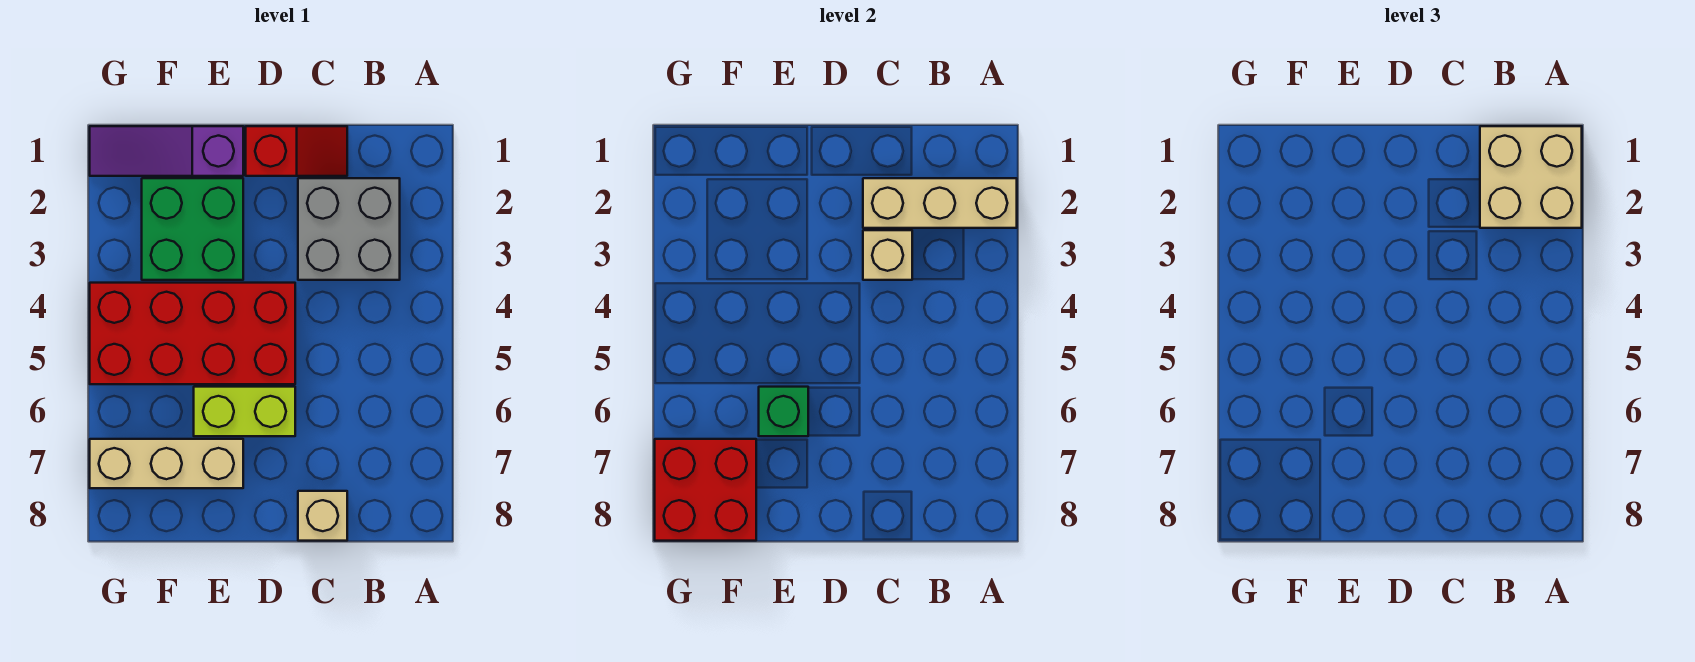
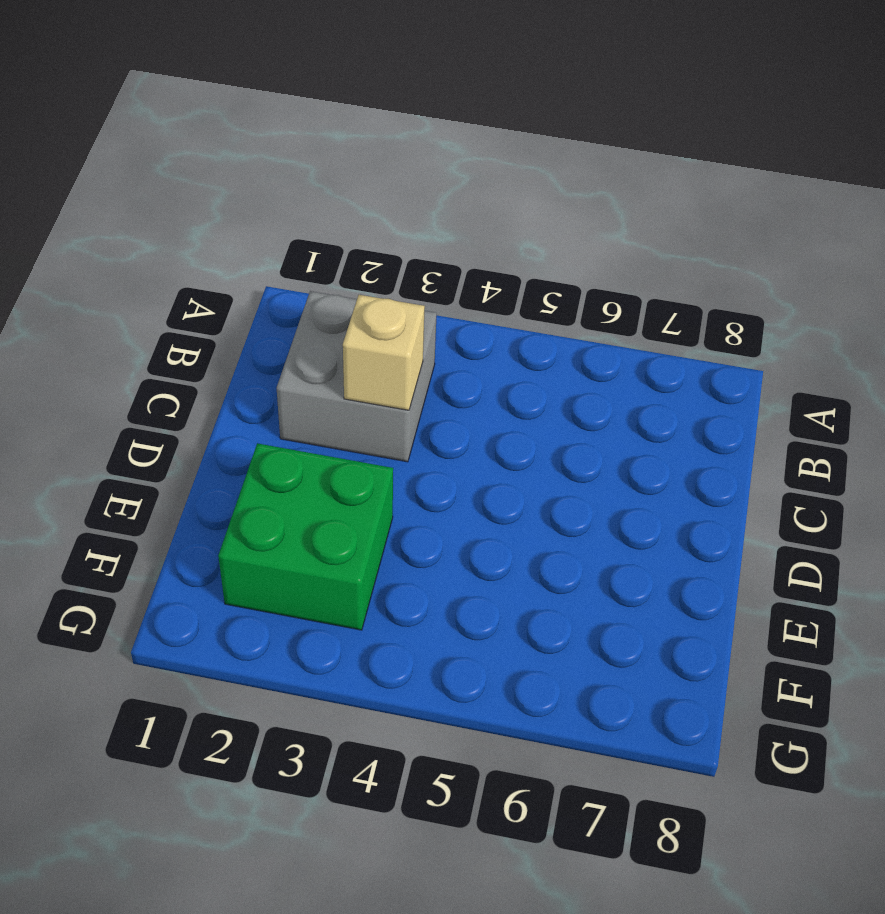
none -> red 1x2 slope [246,126,347,176]
none -> tan 1x1 brick [298,491,347,541]
none -> red 2x4 brick [90,283,295,384]

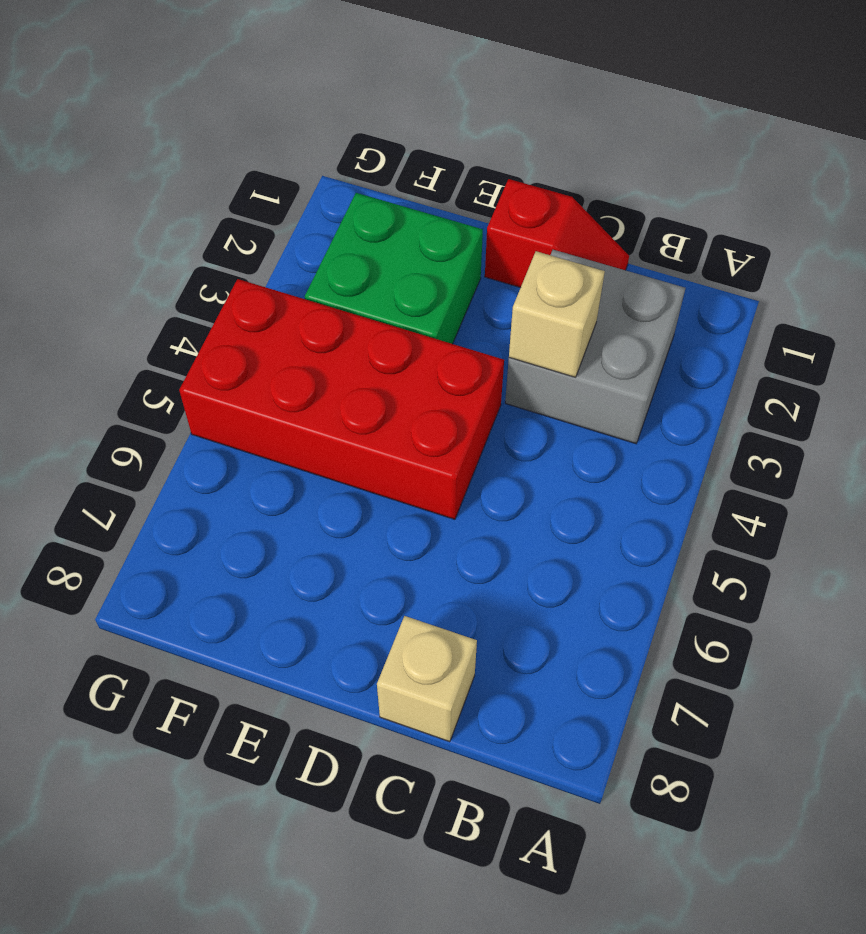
none -> lime 1x2 brick [194,387,295,436]
none -> purple 1x3 slope [90,126,243,176]
none -> tan 1x3 brick [90,439,243,488]

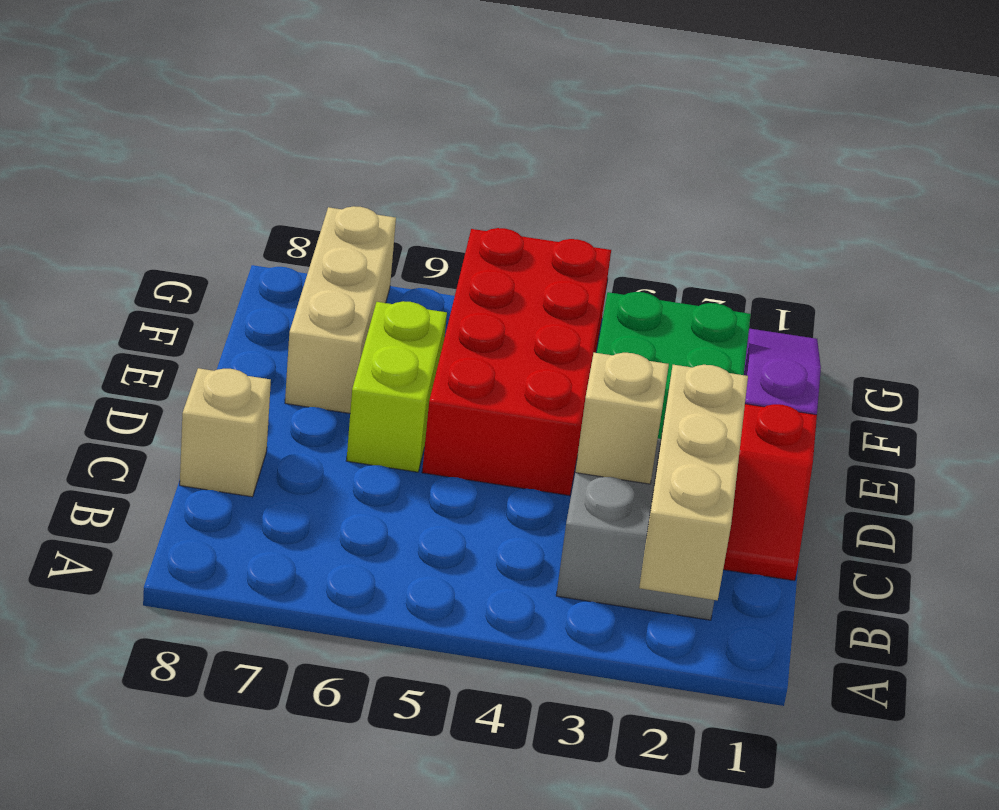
none -> green 1x1 brick [759,387,808,436]
none -> red 2x2 brick [655,439,756,541]
none -> tan 2x2 brick [1480,126,1582,228]

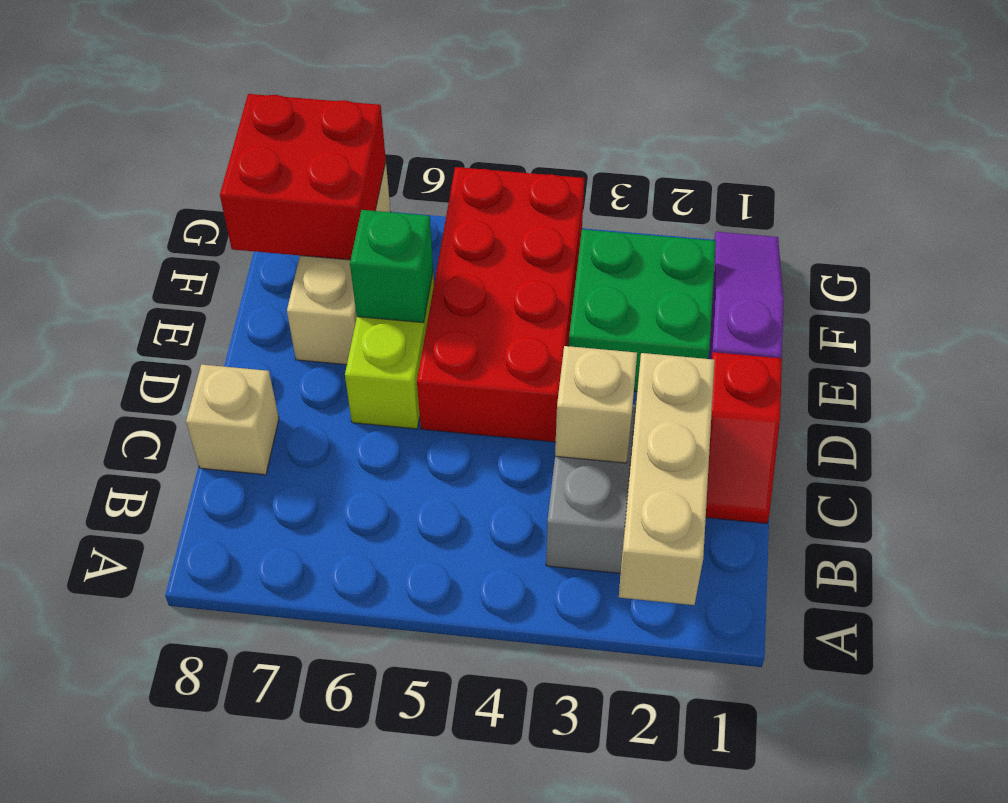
none -> tan 2x2 brick [1480,126,1582,228]

